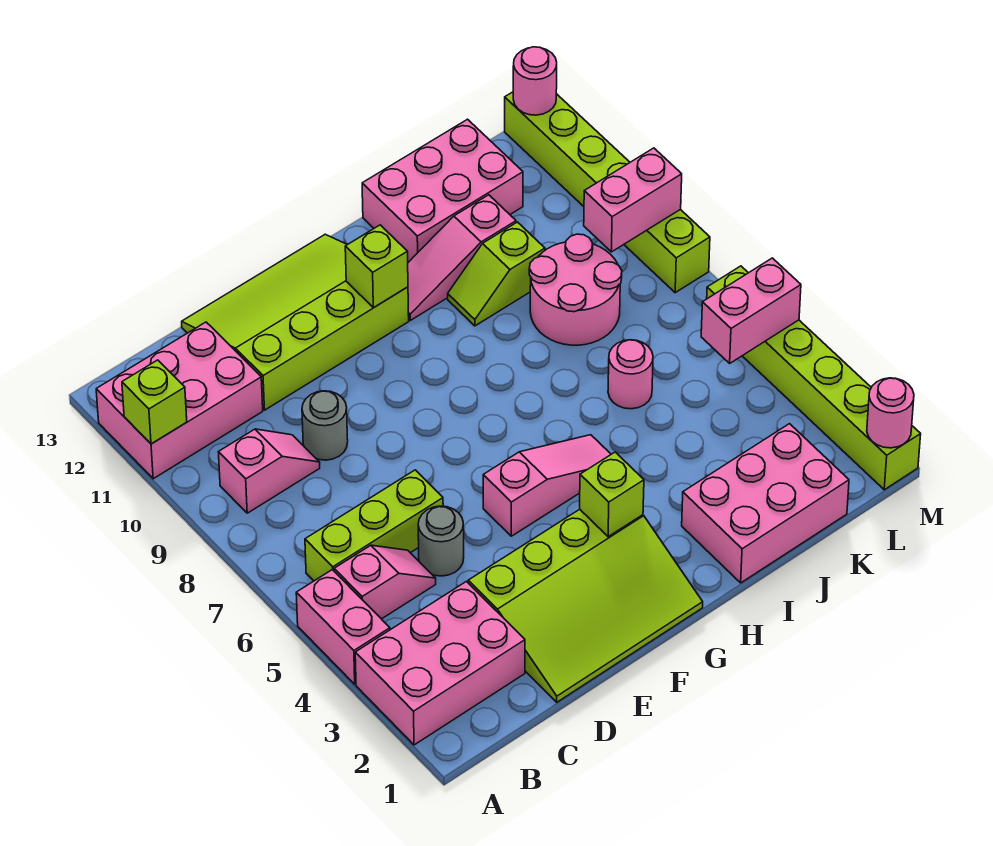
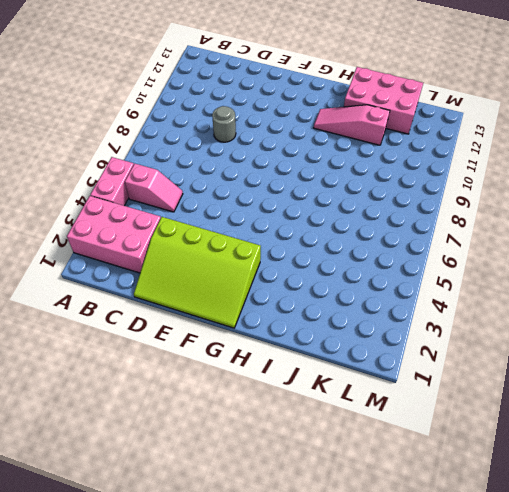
none -> pink 2x3 brick [96,322,263,479]
none -> lime 1x3 brick [305,470,443,581]
none -> pink 1x2 slope [219,429,320,513]

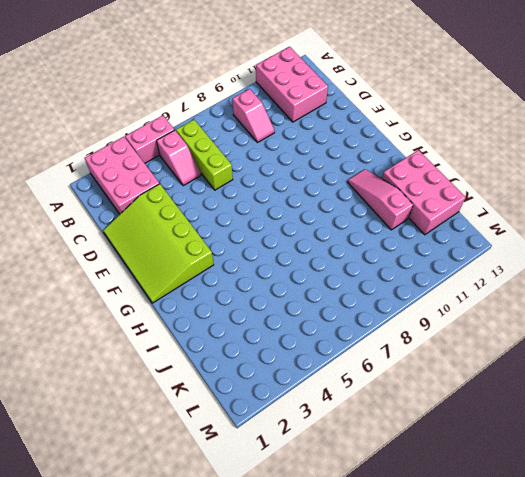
none -> grey 1x1 round brick [418,506,464,576]
none -> grey 1x1 round brick [302,391,348,460]
none -> lime 3x4 slope [182,234,409,410]

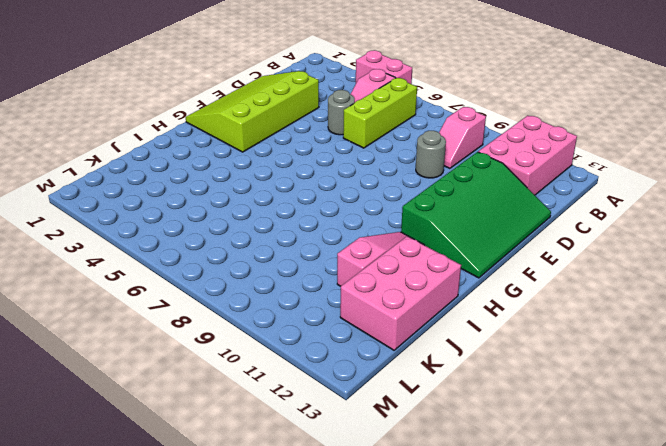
green 3x4 slope [401,152,551,278] -> lime 3x4 slope [182,234,409,410]
none -> pink 2x3 brick [355,582,525,745]
none -> pink 1x3 slope [483,435,611,536]
none -> pink 2x3 brick [682,424,849,583]

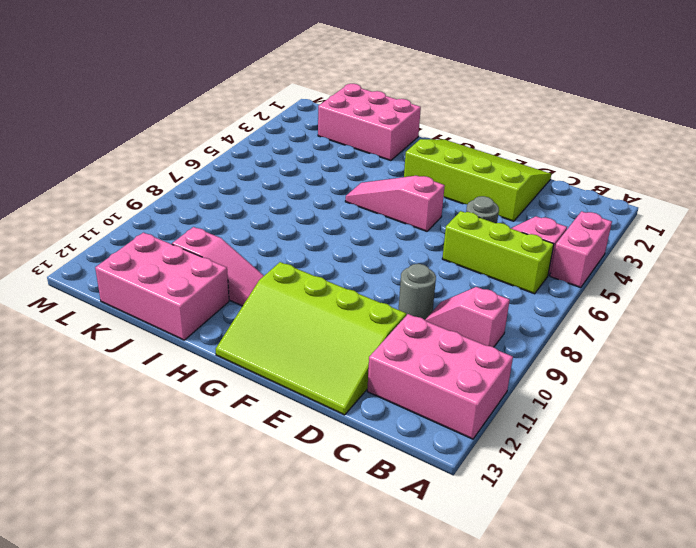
none -> pink 2x3 brick [355,582,525,745]
none -> lime 1x2 slope [448,222,545,326]
none -> pink 1x1 round brick [608,340,653,409]

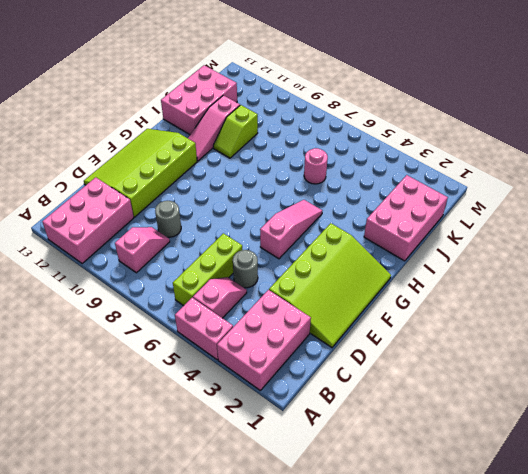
none -> pink 2x2 round brick [529,234,622,345]
none -> lime 1x6 brick [707,266,921,490]
none -> lime 1x6 brick [505,92,710,293]

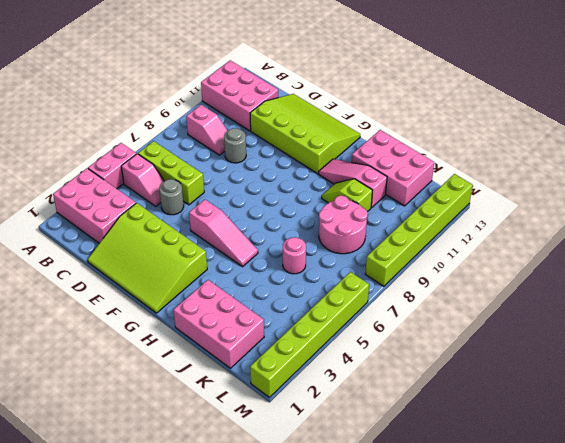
none -> lime 1x1 brick [122,360,187,444]
none -> lime 1x1 brick [580,452,644,537]
none -> lime 1x1 brick [345,225,408,308]

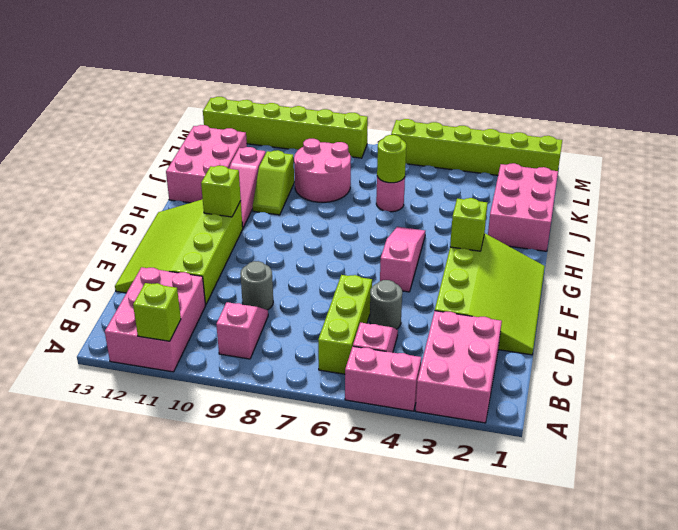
lime 1x1 round brick [377,135,406,183] -> none
none -> pink 1x2 brick [701,258,801,363]
none -> pink 1x2 brick [584,148,682,252]
none -> pink 1x1 round brick [867,378,914,448]

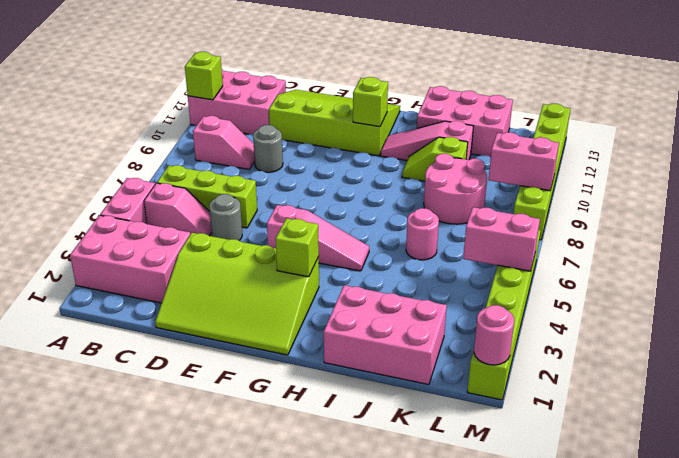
none -> pink 1x1 round brick [513,47,557,115]

